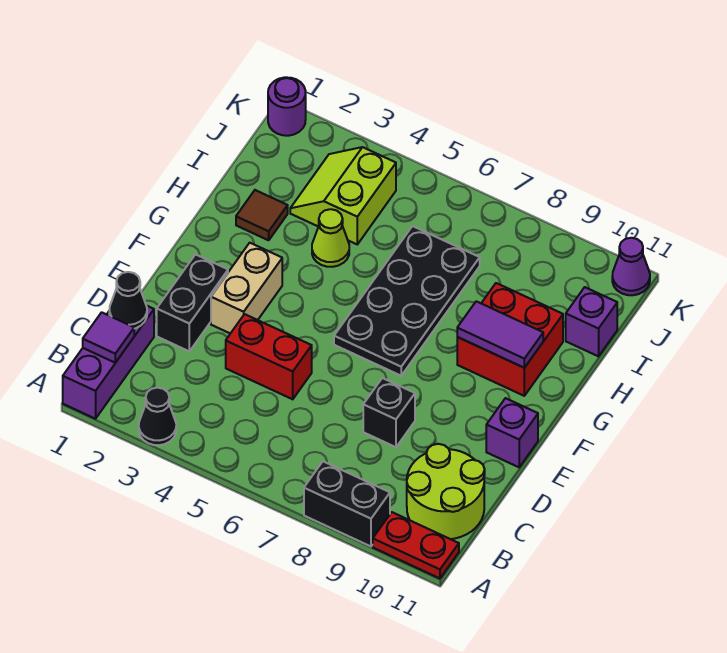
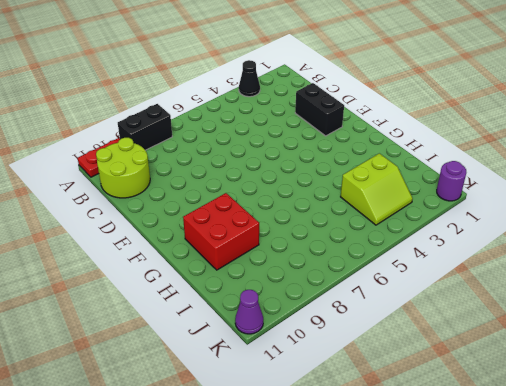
lime 2x2 slope [341,153,413,225] -> lime 2x2 slope turned to [290,147,396,244]
none -> purple 1x3 brick [63,306,154,419]
none -> red 1x2 brick [226,314,312,399]
none -> black 1x1 brick [363,378,415,447]

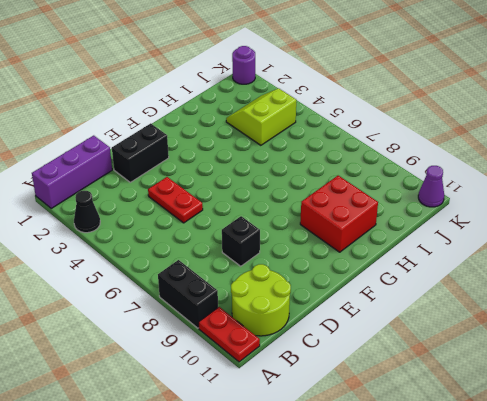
red 1x2 plate [148,177,203,223] -> red 1x2 brick [226,314,312,399]
none -> tan 1x2 brick [211,243,282,334]
none -> purple 1x1 brick [486,398,538,467]
none -> black 2x4 plate [334,226,480,376]

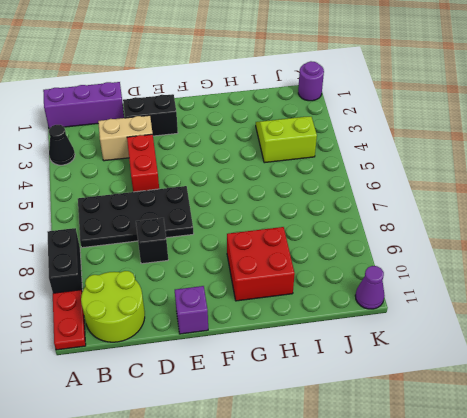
black 2x4 plate [78,186,194,248] -> black 2x4 plate moved to [334,226,480,376]
tan 1x2 brick [98,115,153,161] -> tan 1x2 brick moved to [211,243,282,334]
none -> brown 1x1 tile [236,190,288,240]
none -> lime 1x1 cone [312,209,349,267]
none -> purple 1x1 brick [566,287,617,356]

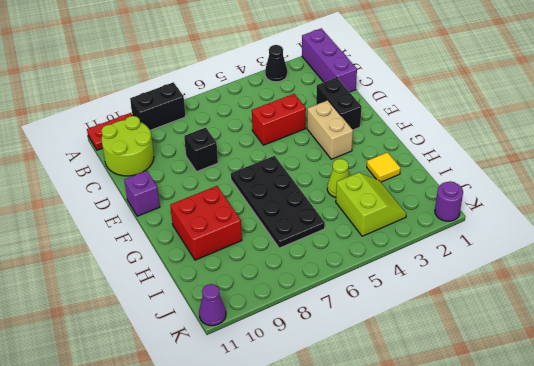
yellow 1x1 tile [367,152,401,182] -> brown 1x1 tile [236,190,288,240]
none -> purple 1x1 brick [566,287,617,356]
none -> purple 1x1 tile [83,312,134,363]
none -> black 1x1 cone [109,272,147,329]

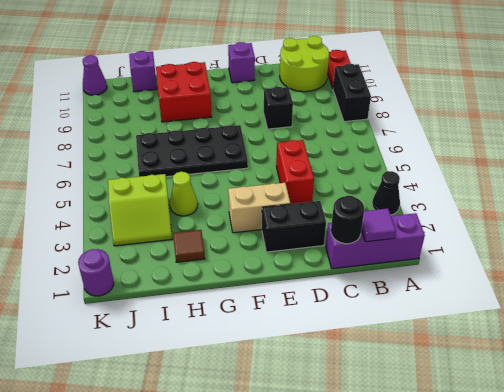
black 1x1 round brick [331,196,364,244] -> black 1x1 cone [109,272,147,329]
none -> purple 1x2 tile [457,301,543,368]

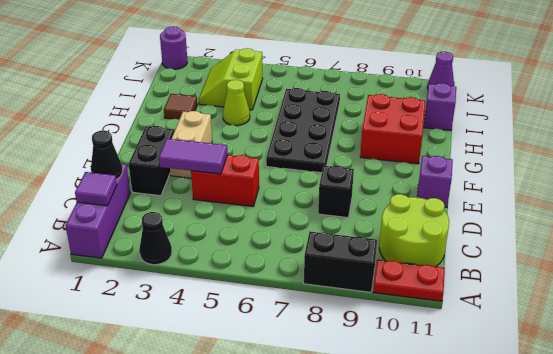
purple 1x2 tile [159,139,228,174] -> purple 1x2 tile moved to [457,301,543,368]

